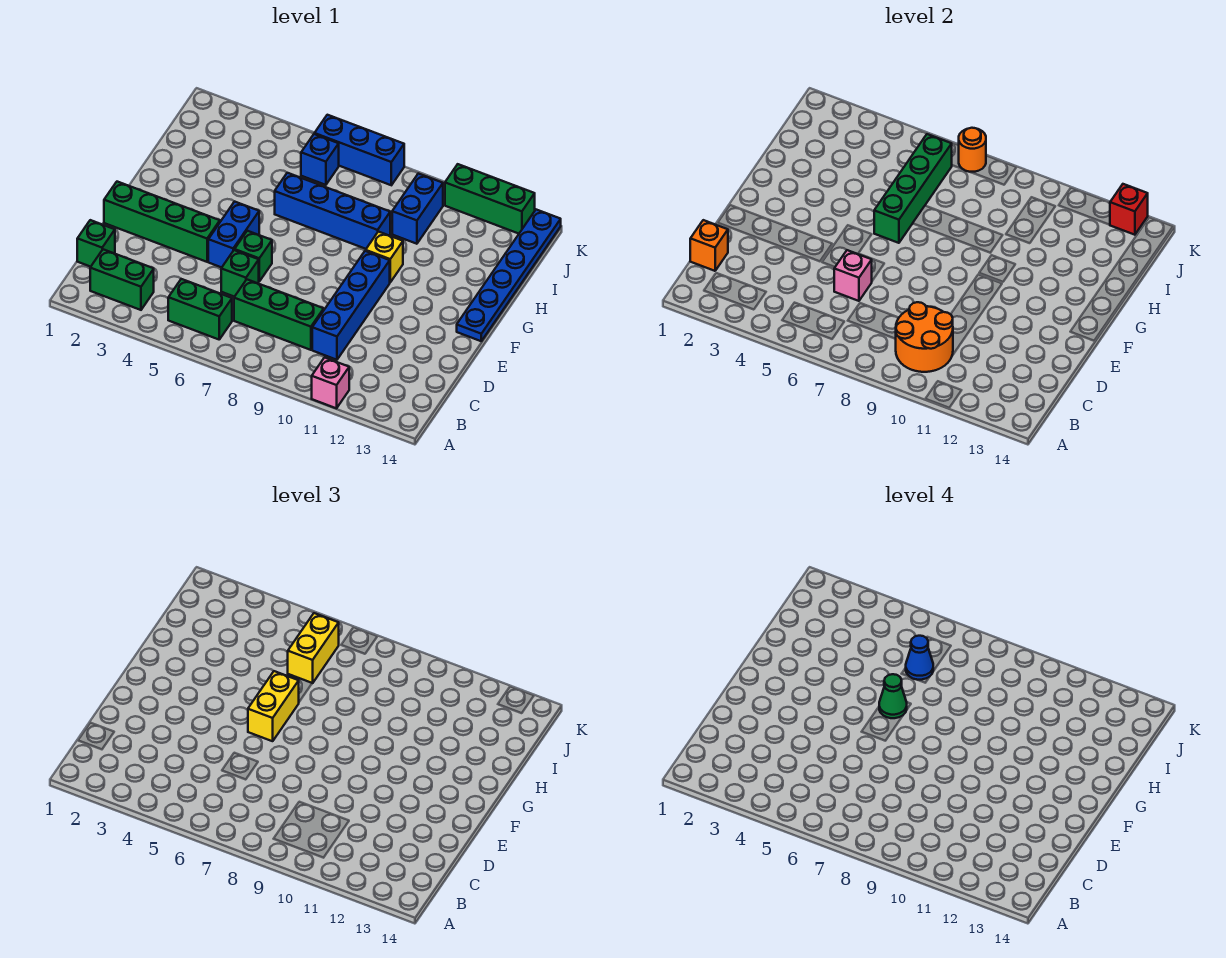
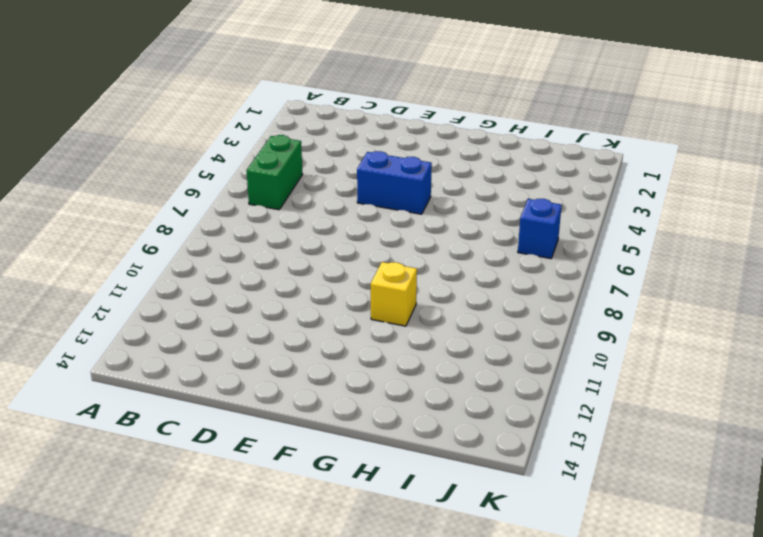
none -> pink 1x1 brick [312,357,349,408]
none -> green 1x2 brick [90,249,154,310]
none -> green 1x1 brick [77,220,115,267]

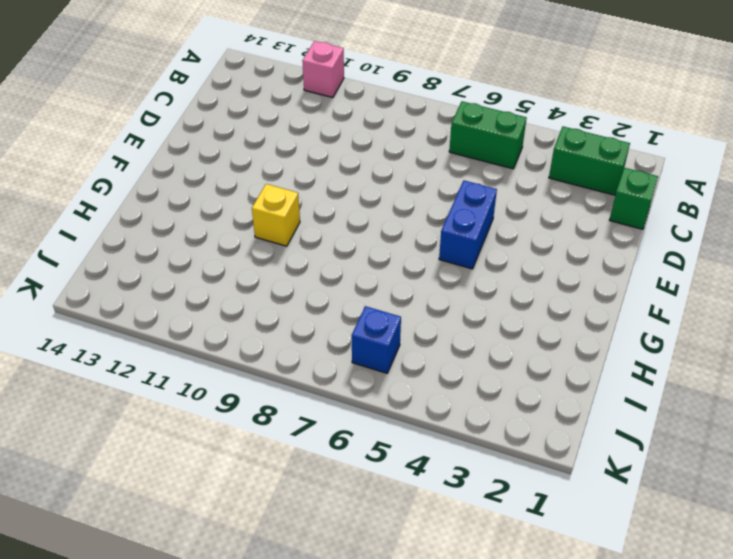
none -> green 1x3 brick [234,280,324,350]
none -> blue 1x4 brick [312,251,390,360]
none -> green 1x1 brick [221,250,259,297]

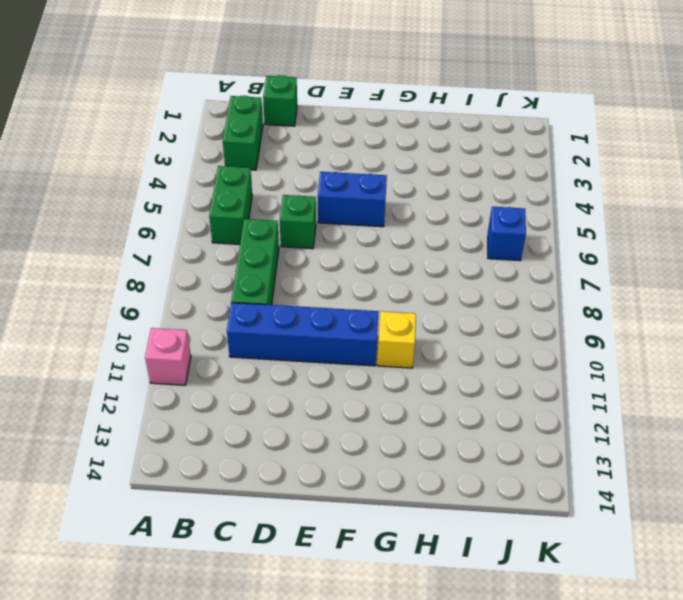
none -> green 1x4 brick [104,182,220,262]
none -> green 1x1 brick [235,231,272,281]
none -> blue 1x6 plate [457,210,561,341]

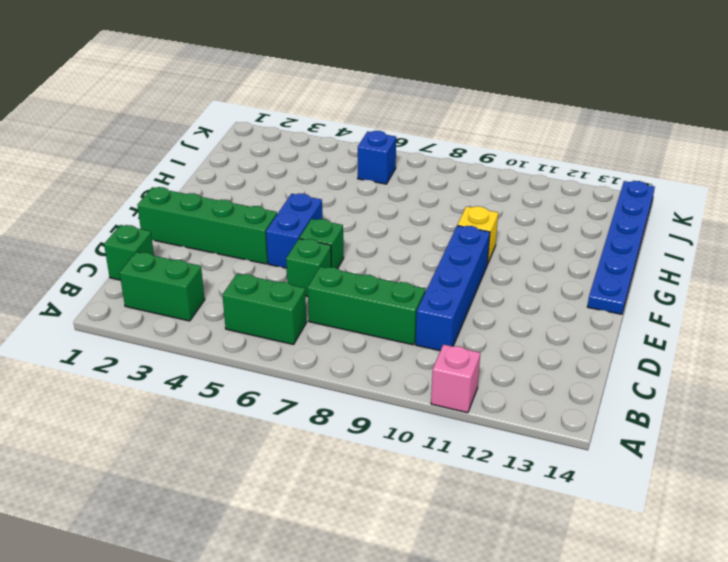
none -> blue 1x4 brick [275,173,390,249]
none -> blue 1x2 brick [392,174,443,244]
none -> blue 1x3 brick [314,115,404,185]

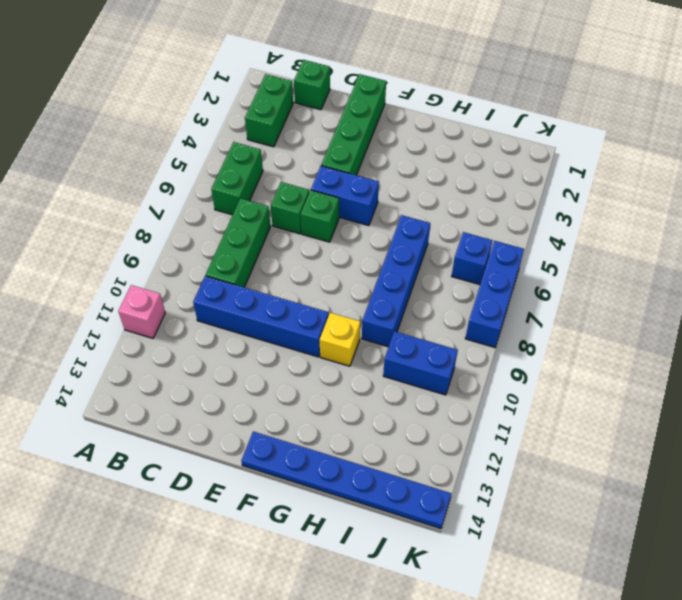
none -> green 1x3 brick [445,164,535,234]
none -> orange 2x2 round brick [896,302,953,372]
none -> orange 1x1 brick [690,220,728,271]

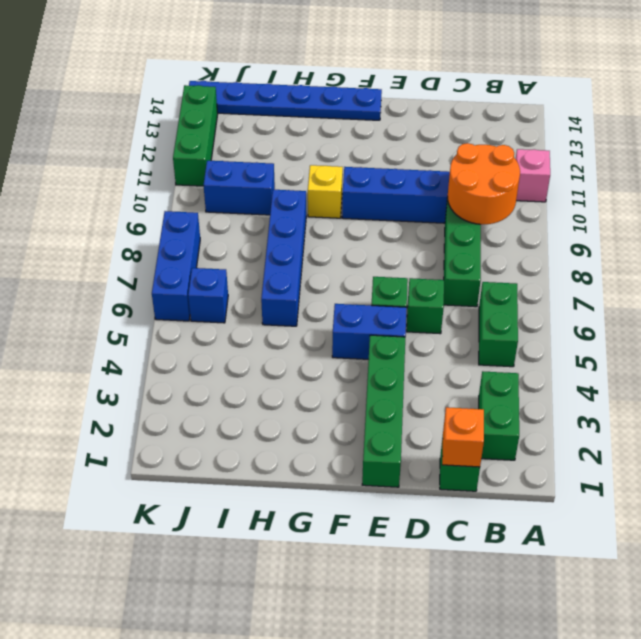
none -> pink 1x1 brick [834,250,872,301]
none -> green 1x4 brick [874,134,952,243]
none -> orange 1x1 round brick [959,128,986,172]

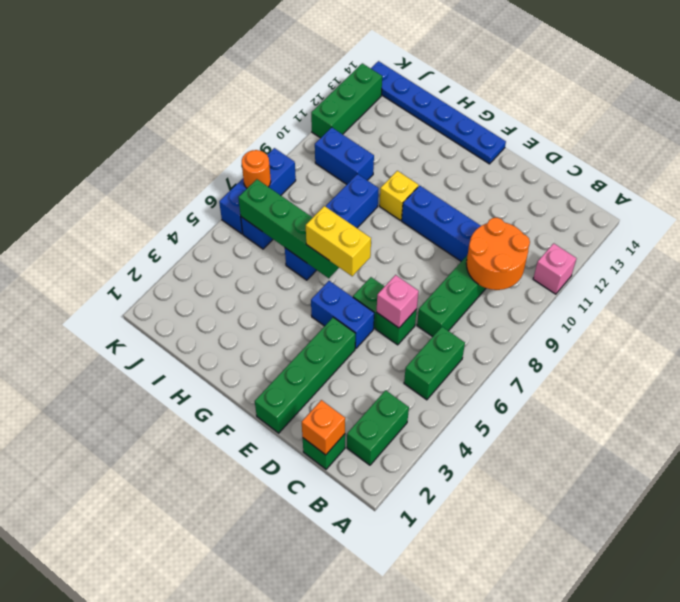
none -> red 1x1 brick [1110,184,1148,235]
none -> yellow 1x2 brick [288,613,339,683]
none -> green 1x1 cone [879,674,907,718]

